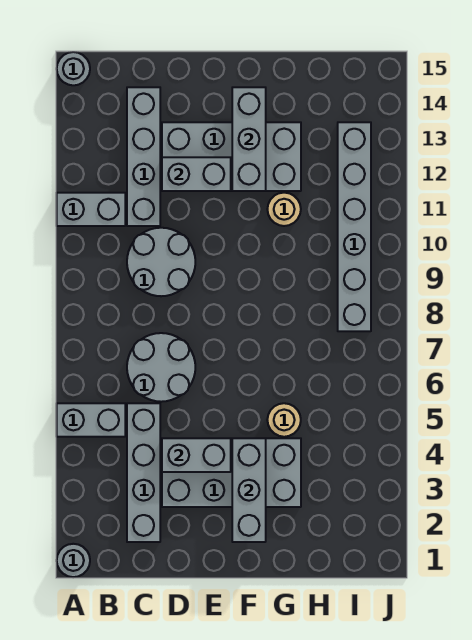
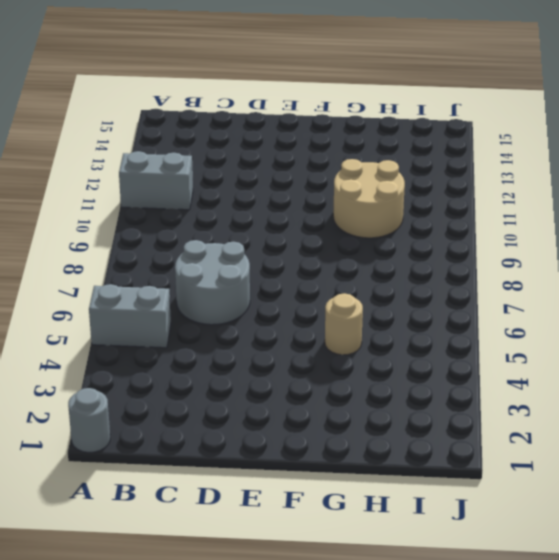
tan 2x2 round brick [333,159,405,238] -> tan 1x1 round brick [267,193,301,226]
none -> grey 1x1 round brick [57,52,90,85]
none -> grey 1x4 brick [127,403,160,542]
none -> grey 2x2 round brick [127,228,195,296]

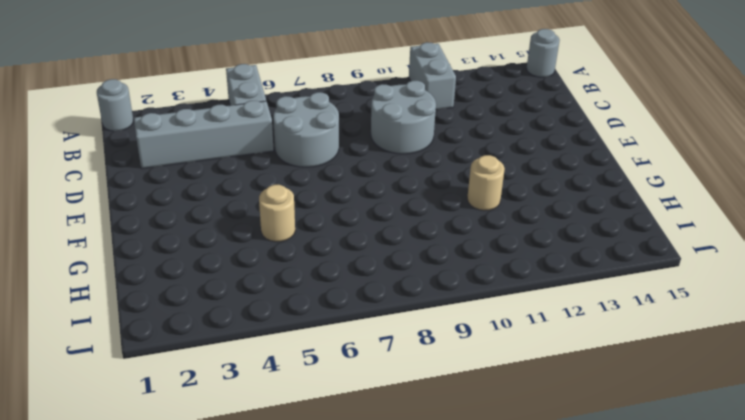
none -> grey 1x4 brick [127,87,160,226]
none -> grey 2x4 brick [162,438,301,507]
none -> grey 2x4 brick [162,122,301,191]

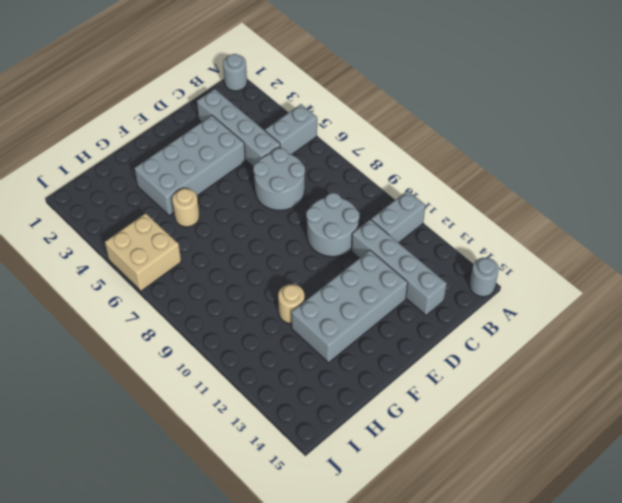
tan 2x2 brick [105,213,181,291] -> none
none -> grey 1x6 brick [338,122,371,331]
none -> grey 1x2 brick [162,438,231,472]
none -> grey 1x2 brick [162,157,231,191]

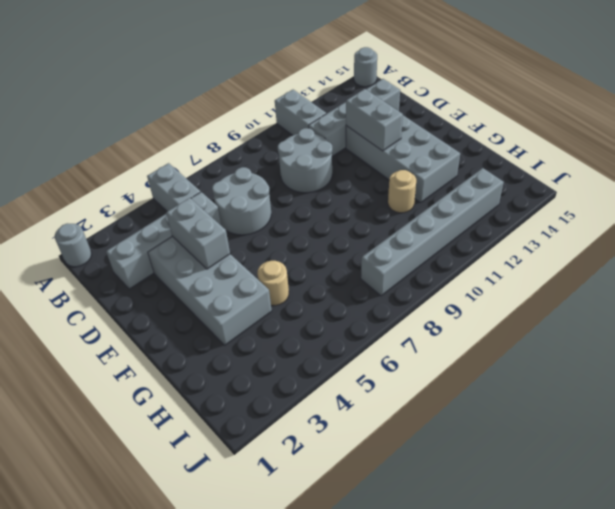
none -> grey 1x3 brick [232,438,266,542]
none -> grey 1x3 brick [232,87,266,191]

